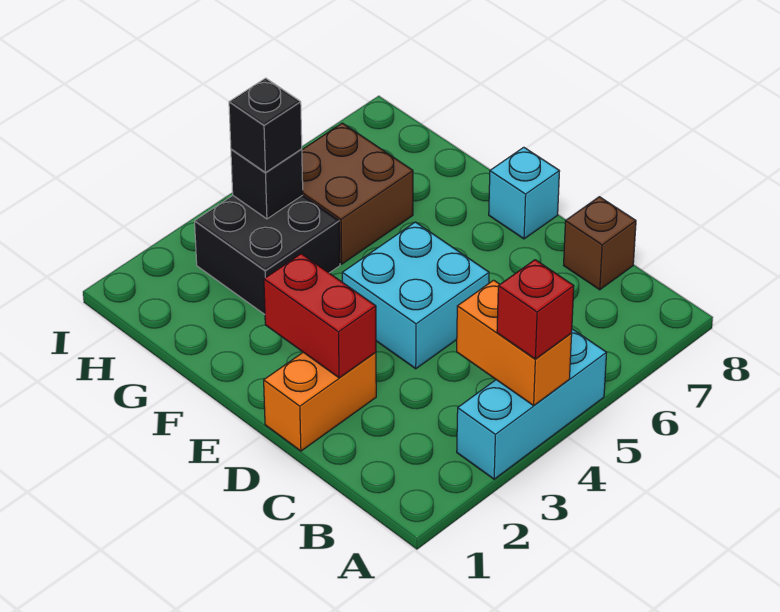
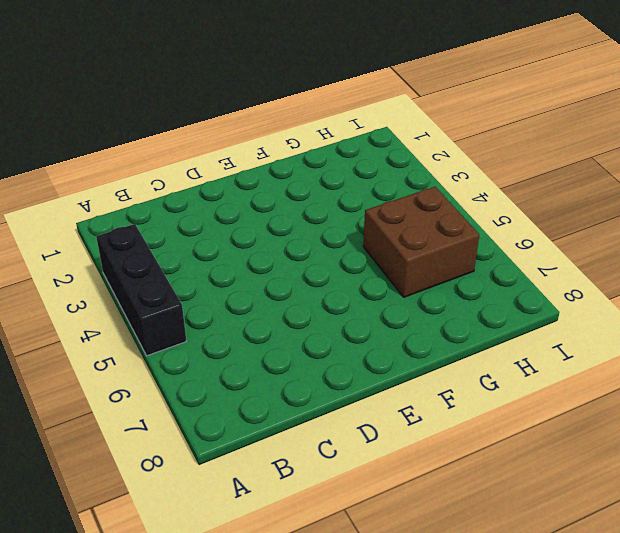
black 1x3 brick [96,224,186,356] -> cyan 1x3 brick [457,329,607,479]
none -> brown 1x1 brick [564,197,636,290]
none -> orange 1x2 brick [264,352,376,451]
none -> cyan 2x2 brick [342,222,489,369]

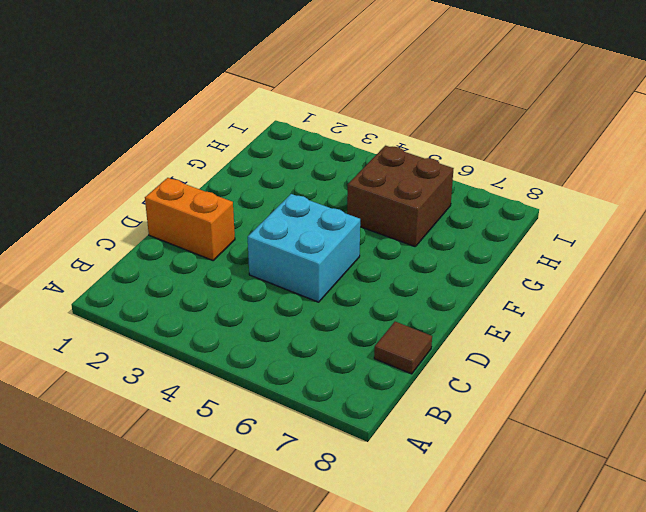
brown 1x1 tile [374,322,432,374] -> brown 1x1 brick [564,197,636,290]
none -> cyan 1x3 brick [457,329,607,479]
none -> cyan 1x1 brick [489,147,559,239]
none -> black 2x2 brick [195,195,340,314]

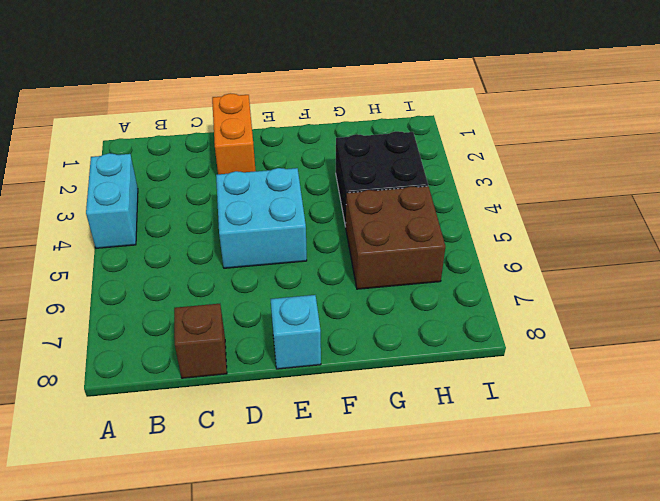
cyan 1x2 brick [86,153,138,248] -> cyan 1x3 brick [457,329,607,479]
none -> orange 1x2 brick [457,280,572,406]
none -> red 1x2 brick [264,254,376,378]
none -> black 1x1 brick [231,149,303,219]

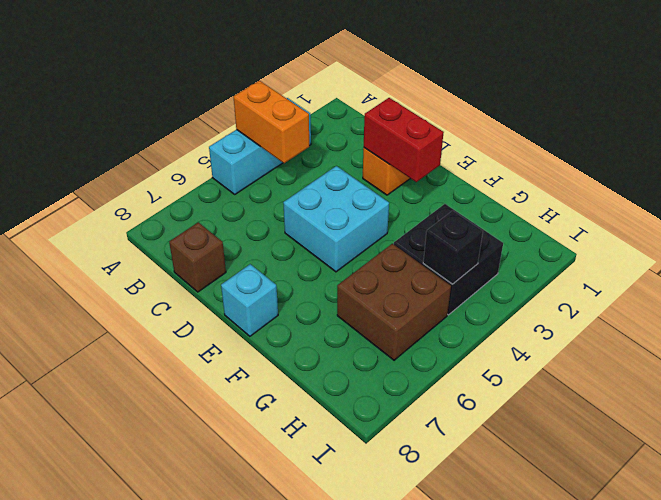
none -> red 1x1 brick [497,260,574,359]
none -> black 1x1 brick [229,78,302,172]

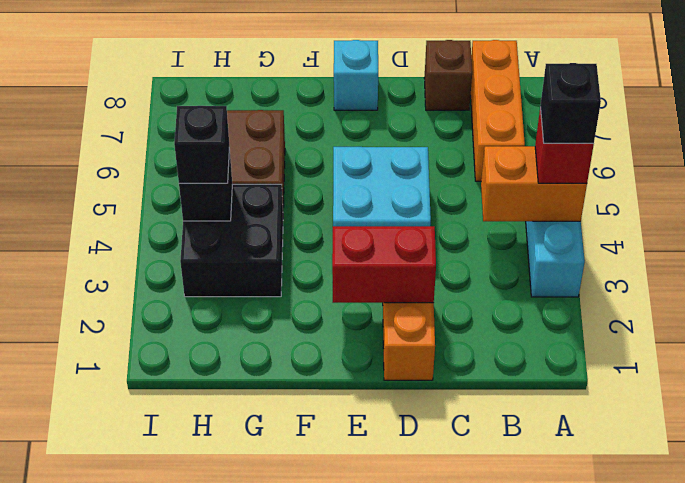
black 1x1 brick [540,63,601,143] -> none
orange 1x3 brick [471,40,525,181] -> none

